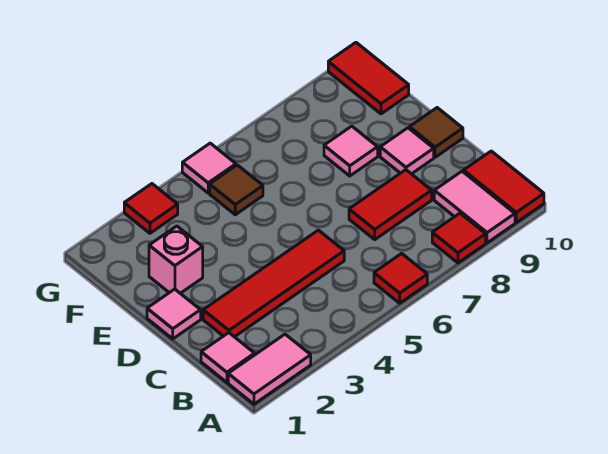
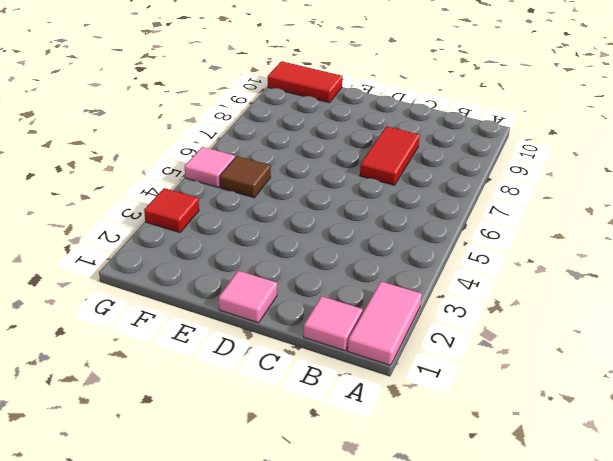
none -> red 1x1 tile [374,253,427,303]
none -> red 1x1 tile [432,213,486,263]
none -> pink 1x2 tile [434,171,515,243]

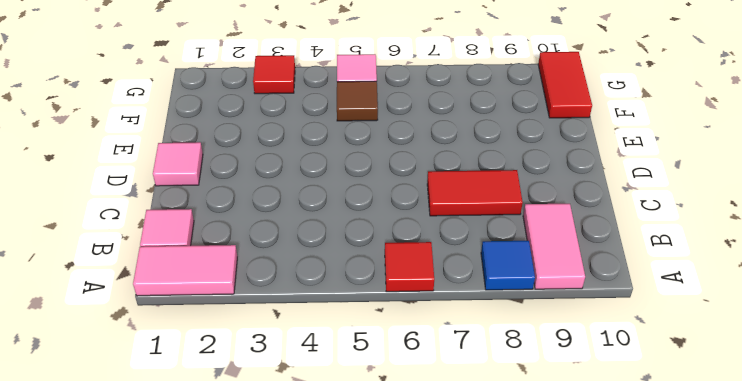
blue 1x1 tile [481,241,535,290] -> red 1x1 tile [432,213,486,263]
none -> red 1x2 tile [463,151,544,222]
none -> red 1x4 tile [203,230,344,337]
none -> pink 1x1 tile [380,128,434,174]

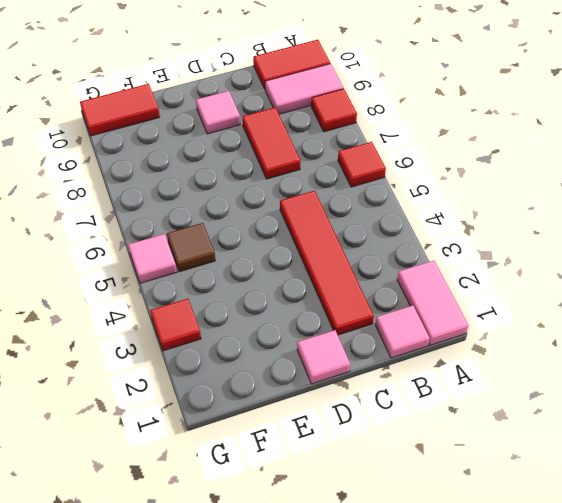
none -> brown 1x1 tile [409,108,463,157]
none -> pink 1x1 brick [149,226,203,293]
none -> pink 1x1 tile [324,126,378,176]

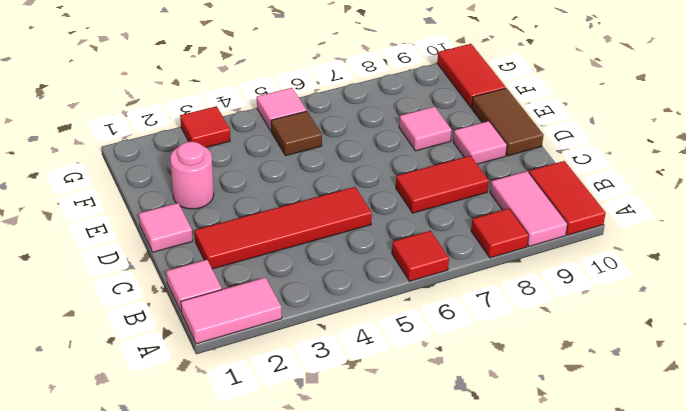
brown 1x2 tile [472,88,543,156] -> brown 1x1 tile [409,108,463,157]
pink 1x1 round brick [170,142,214,209] -> pink 1x1 brick [149,226,203,293]

